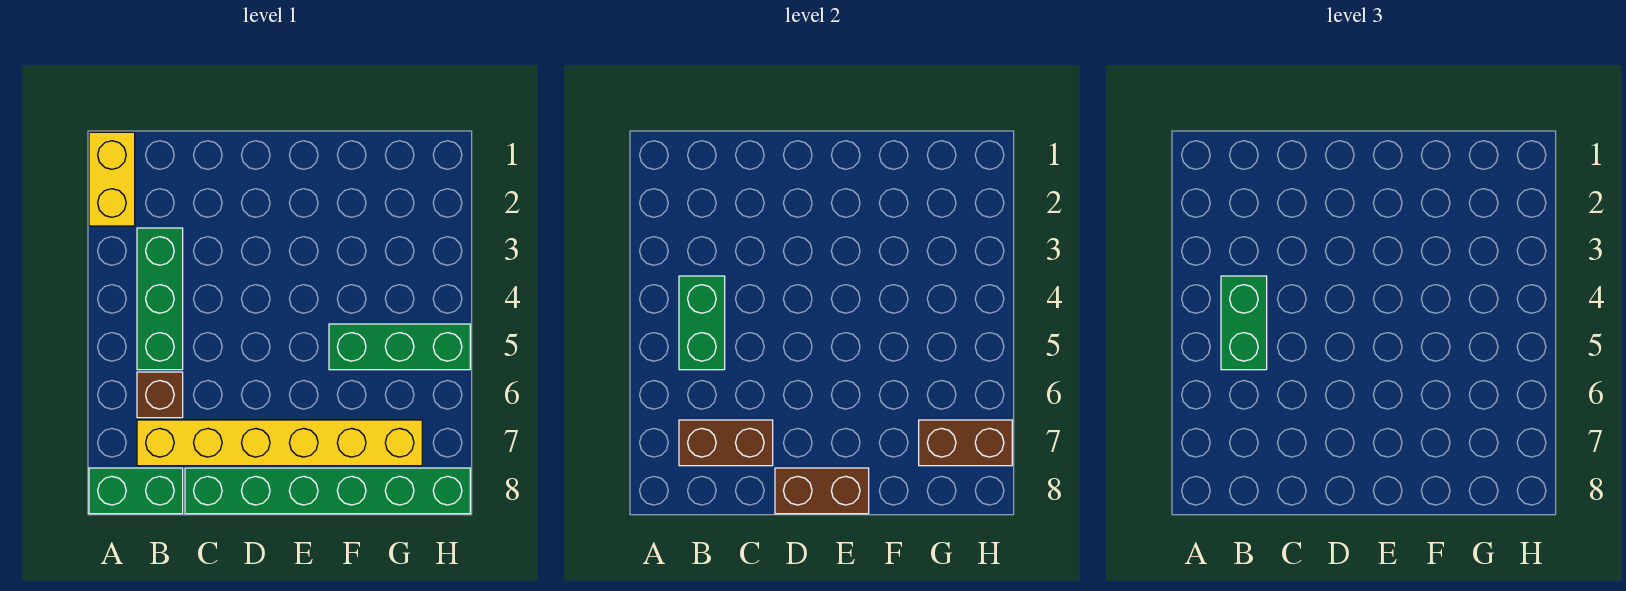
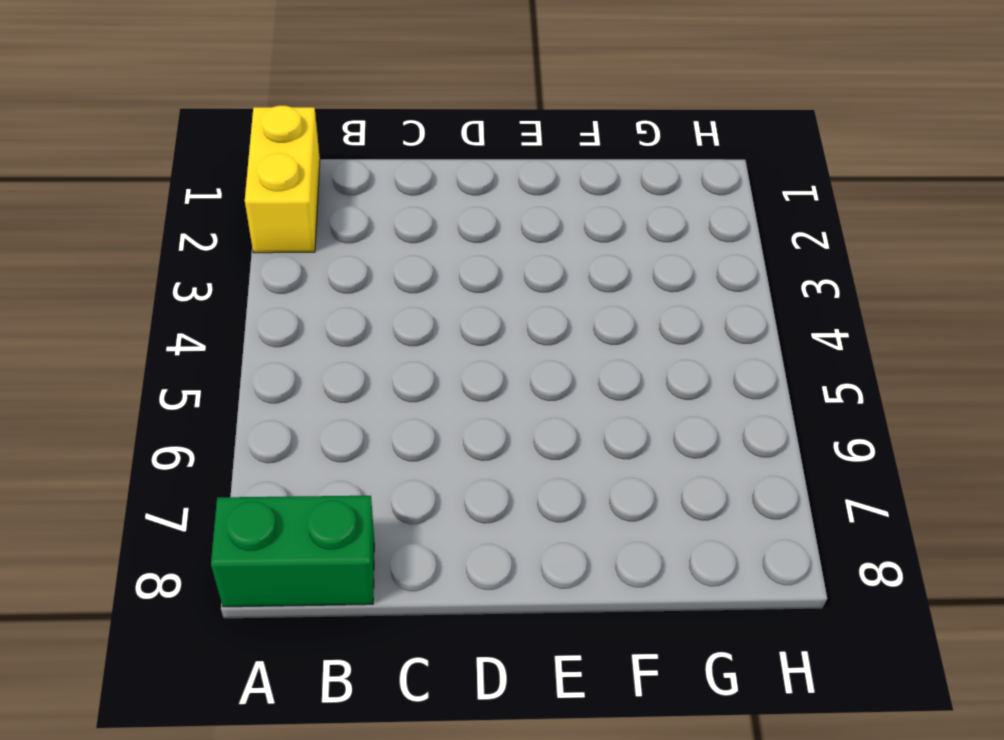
none -> green 1x3 brick [137,228,183,370]
none -> brown 1x1 brick [137,372,183,418]
none -> yellow 1x6 brick [137,420,422,466]

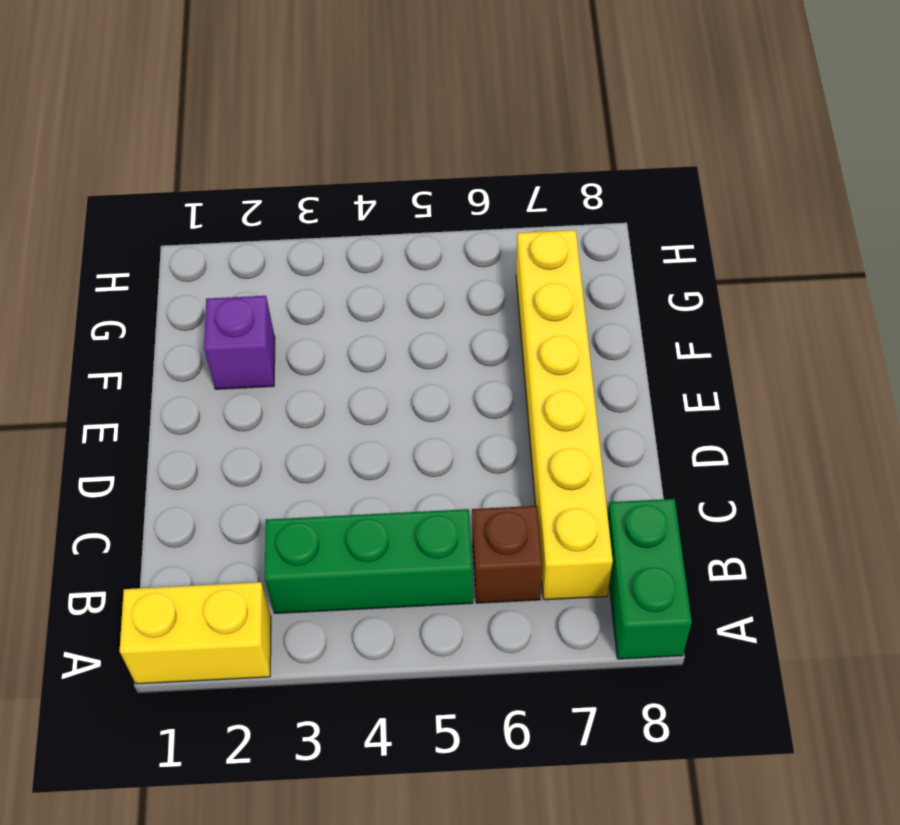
purple 1x1 brick [204,296,275,389] -> none
none -> green 1x6 brick [185,468,470,514]
none -> green 1x3 brick [329,324,470,370]
none -> green 1x2 brick [679,276,725,370]

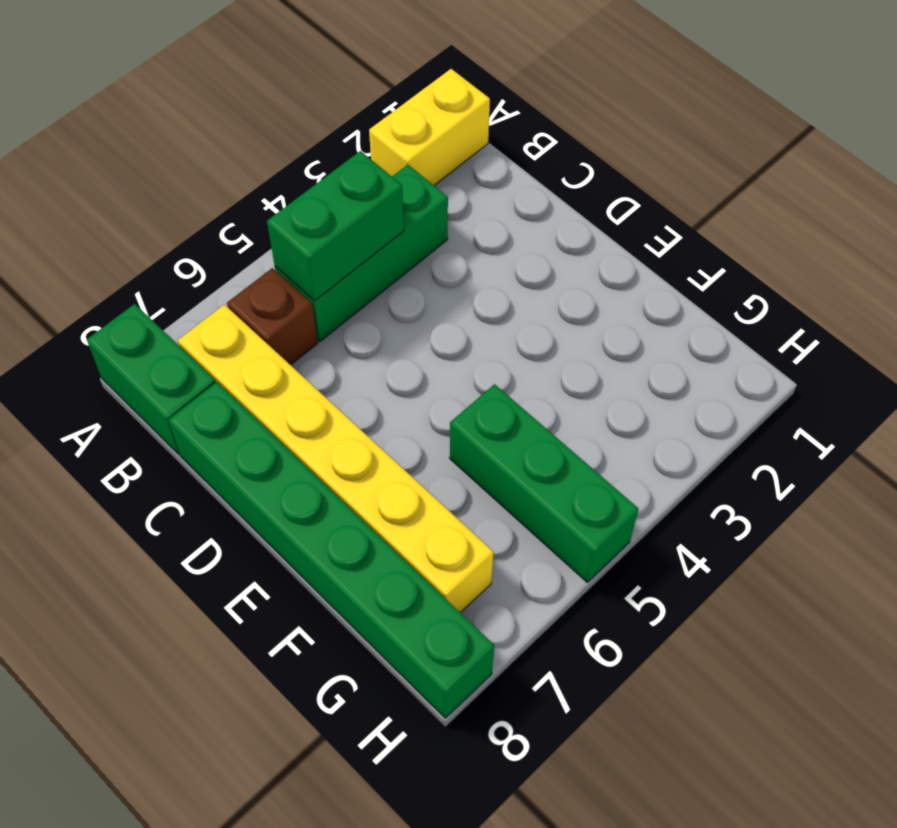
none -> brown 1x2 brick [679,420,773,466]
none -> brown 1x2 brick [775,468,869,514]
none -> brown 1x2 brick [919,420,1012,466]

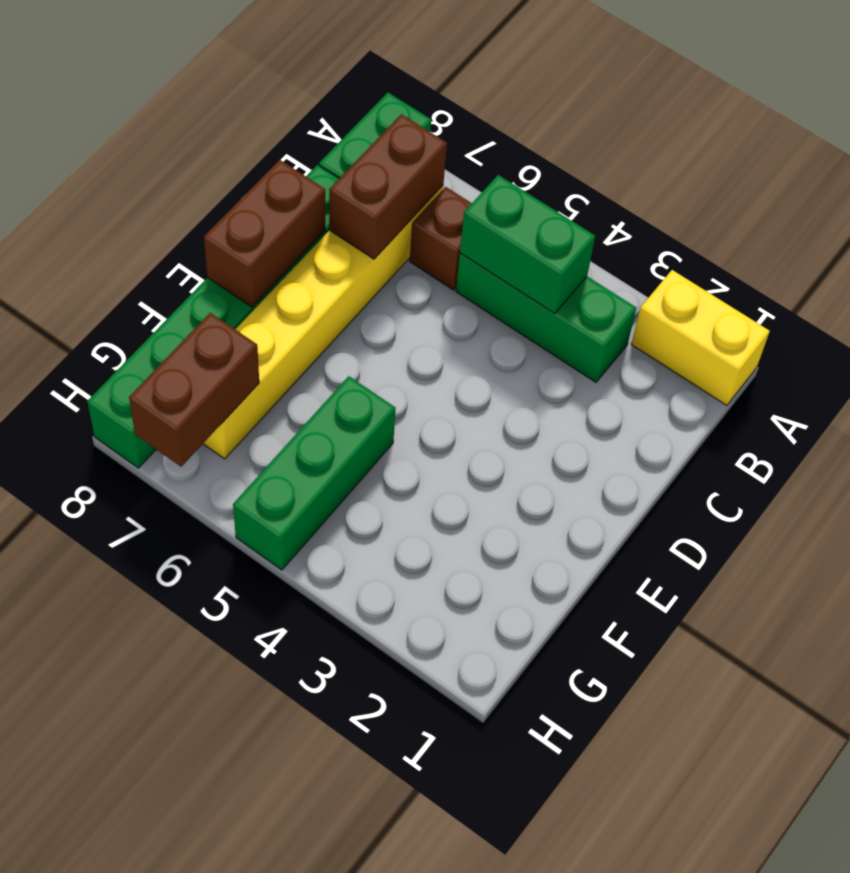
none -> green 1x2 brick [1221,276,1267,370]

